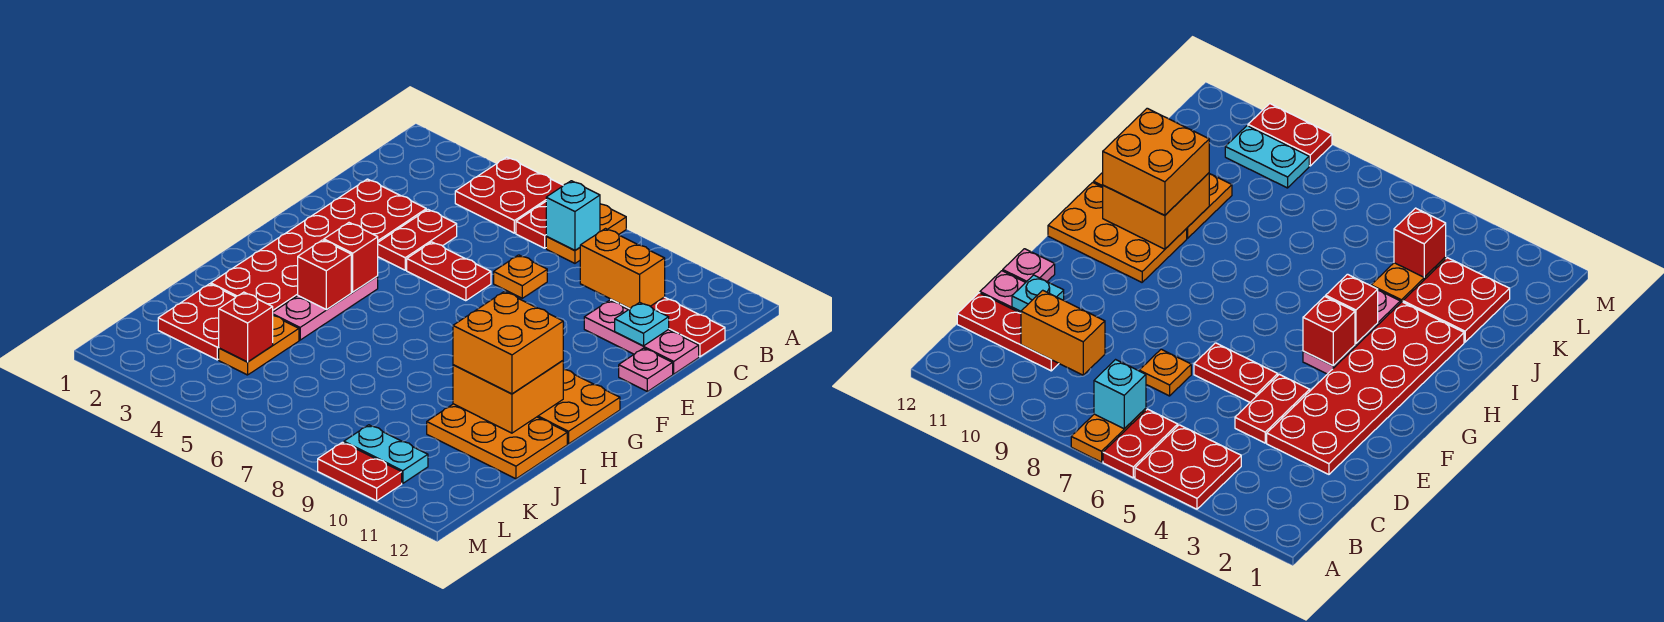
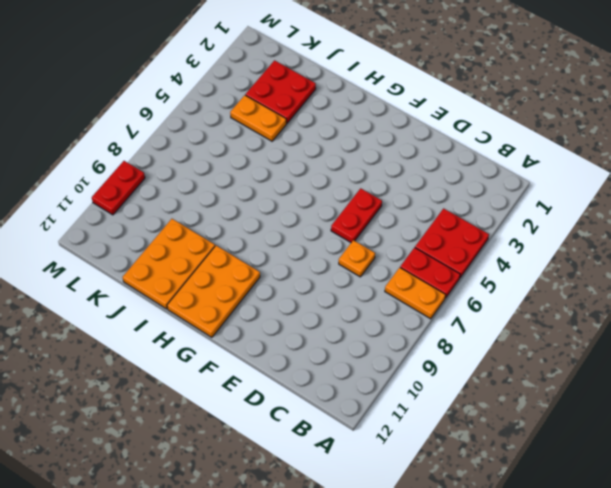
none -> red 1x3 plate [611,297,725,357]
none -> red 2x6 plate [211,179,426,312]
none -> red 1x2 plate [378,210,457,270]

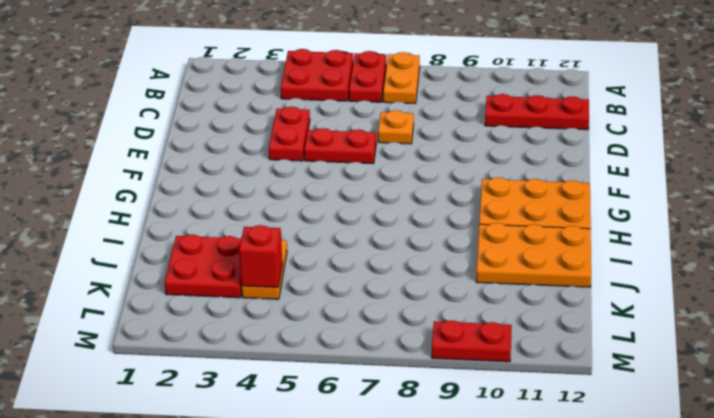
none -> red 2x6 plate [211,179,426,312]
none -> pink 1x3 plate [584,300,699,374]
none -> pink 1x1 plate [619,348,673,392]

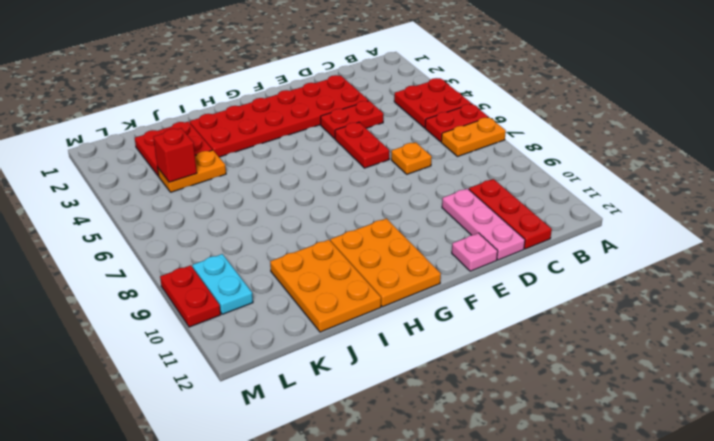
none -> pink 1x3 plate [273,276,378,340]
none -> cyan 1x1 brick [546,181,600,250]
none -> orange 1x2 brick [580,229,665,309]

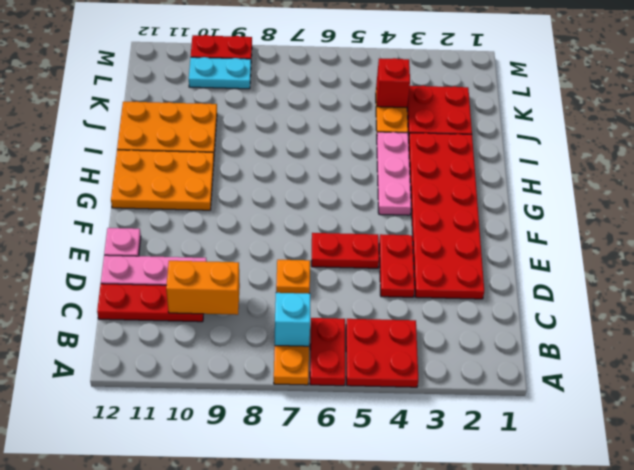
none -> cyan 1x1 plate [615,302,669,346]
none -> red 1x1 brick [324,223,378,292]
none -> red 1x1 brick [298,240,351,310]

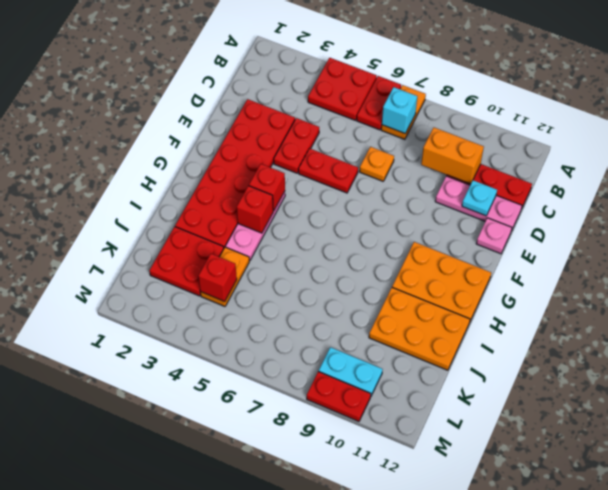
none -> orange 2x2 brick [453,361,563,433]
none -> orange 2x2 brick [453,292,563,394]

